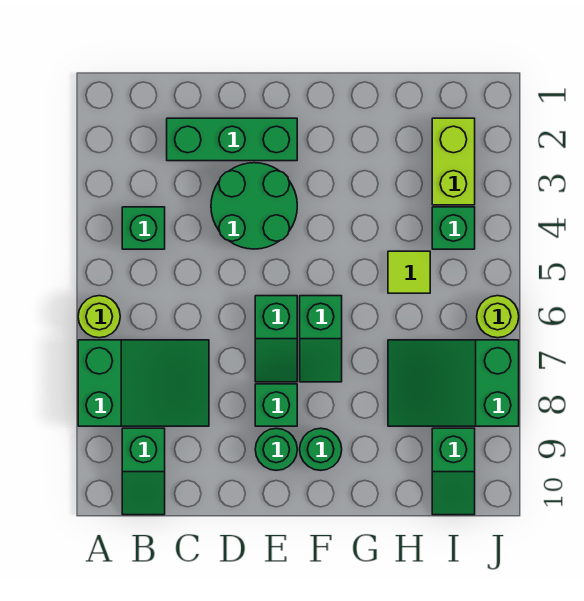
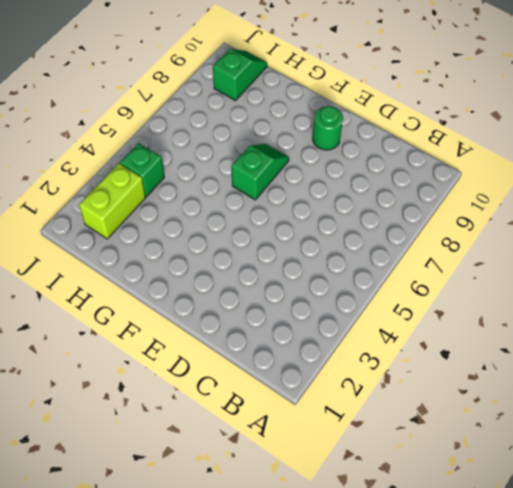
none -> lime 1x1 round brick [78,296,120,338]
none -> green 2x3 slope [78,340,209,426]
none -> green 1x1 brick [122,207,165,249]

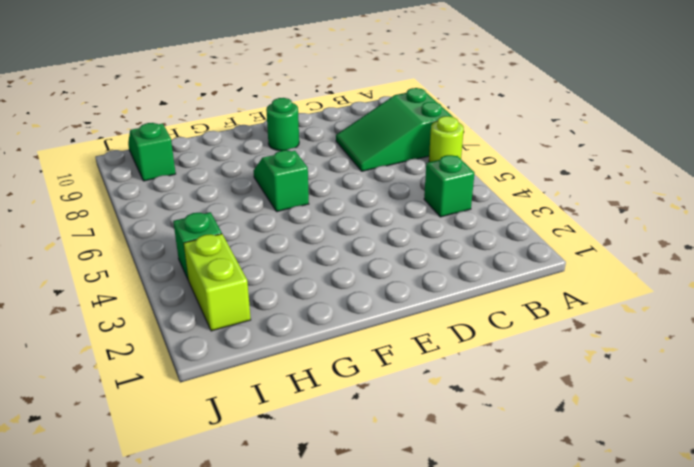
none -> green 1x2 slope [122,428,165,515]
none -> green 1x3 brick [167,118,297,161]
none -> green 2x2 round brick [211,163,297,249]

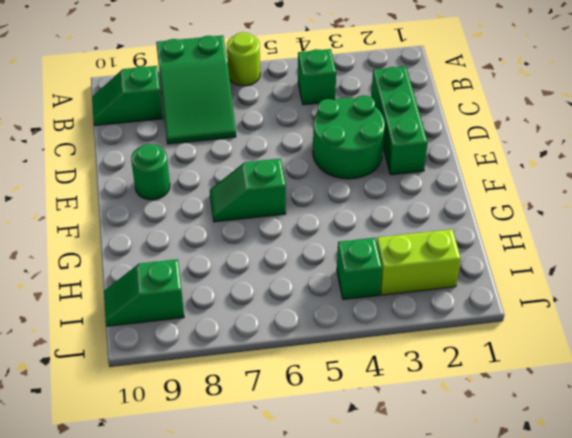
none -> green 1x2 slope [255,296,297,382]
none -> green 1x1 brick [255,384,297,426]
none -> green 1x1 round brick [300,428,342,470]

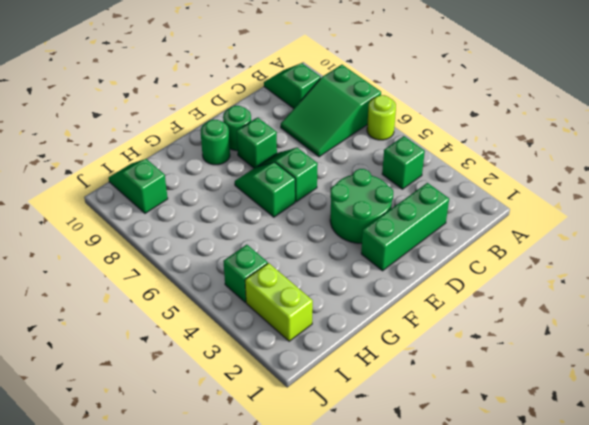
none -> lime 1x1 tile [388,251,430,293]
none -> green 2x3 slope [388,340,519,426]
none -> lime 1x1 round brick [477,296,519,338]

